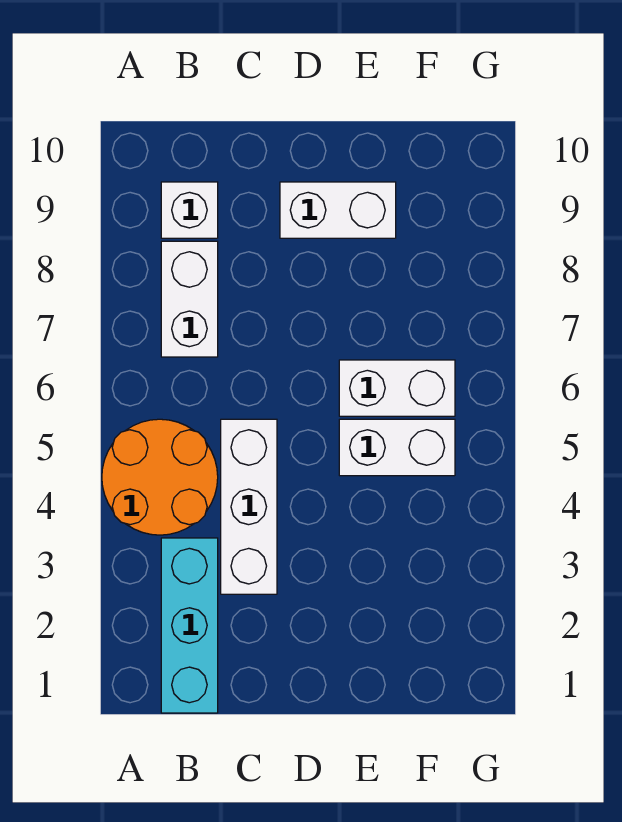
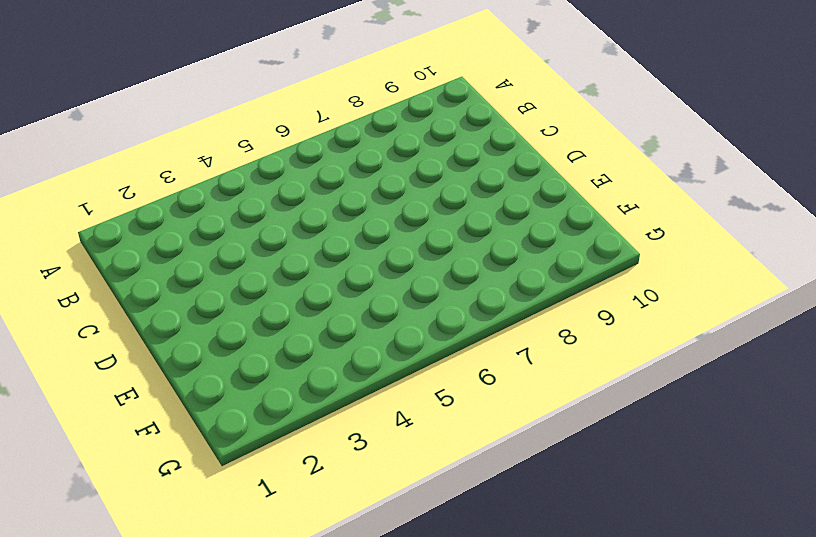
none -> orange 2x2 round brick [102,419,218,535]
none -> cyan 1x3 brick [161,538,218,713]

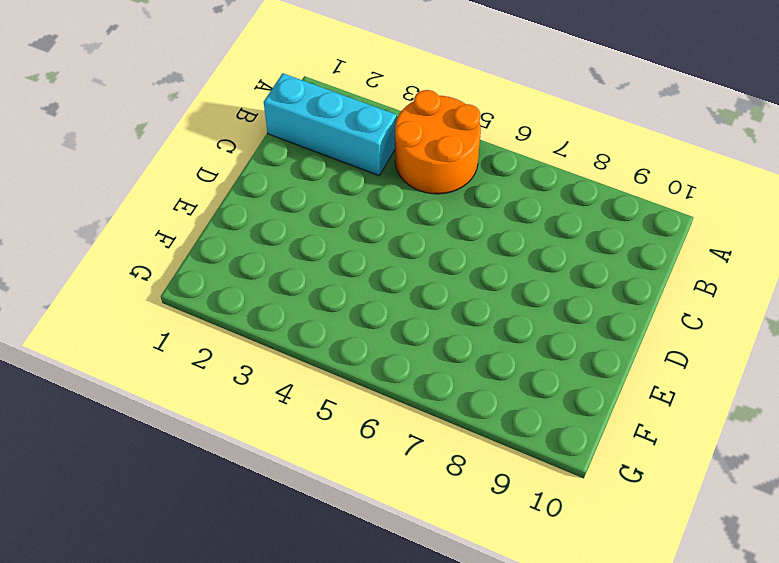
none -> white 1x2 brick [161,241,218,357]
none -> white 1x1 brick [161,182,218,238]

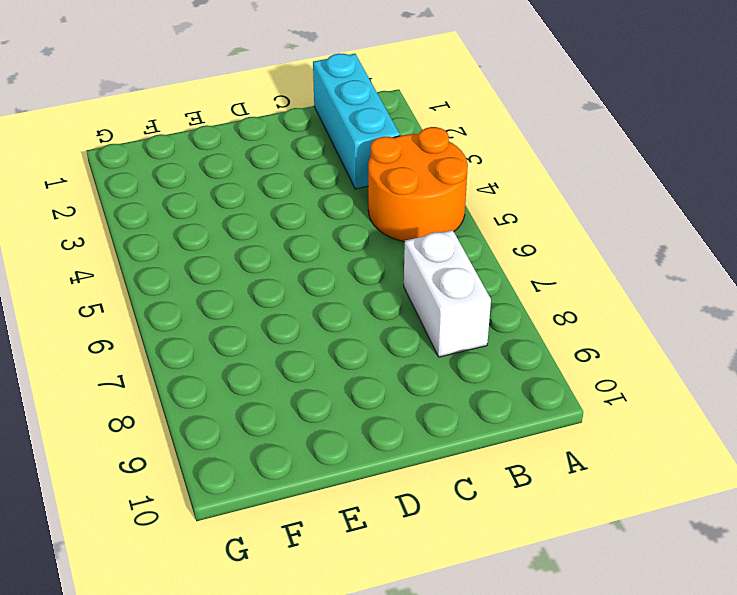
none -> white 1x1 brick [161,182,218,238]
none -> white 1x3 brick [221,419,277,594]

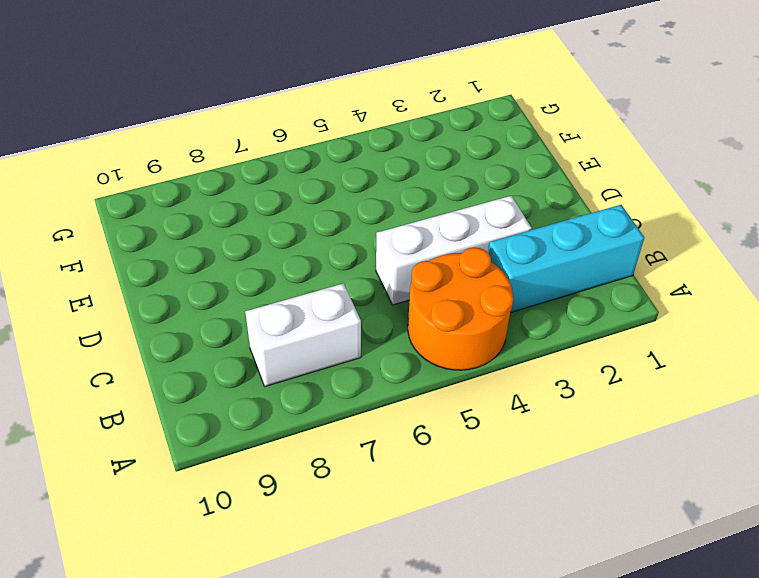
none -> white 1x1 brick [161,182,218,238]
none -> white 1x2 brick [280,182,396,238]

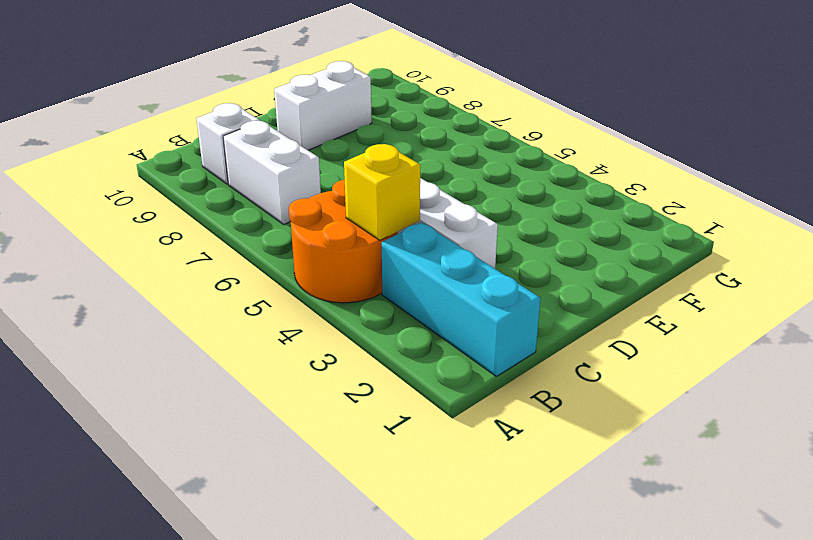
yellow 1x1 brick [344,144,420,240] -> none
none -> white 1x2 brick [339,419,455,476]
none -> white 1x2 brick [339,360,455,416]

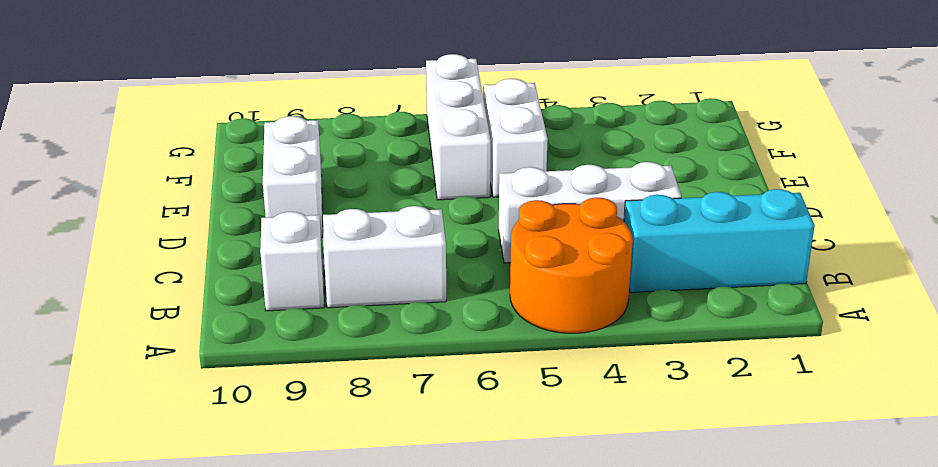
white 1x3 brick [426,54,491,200] -> white 1x2 brick [339,360,455,416]

